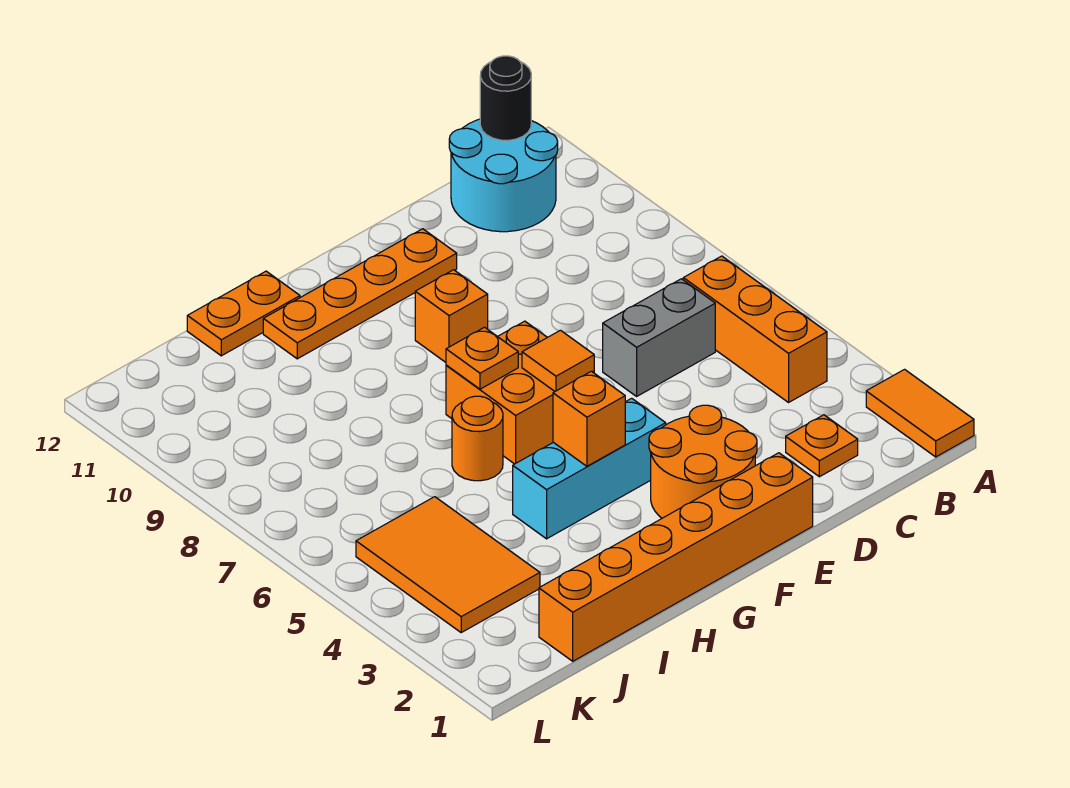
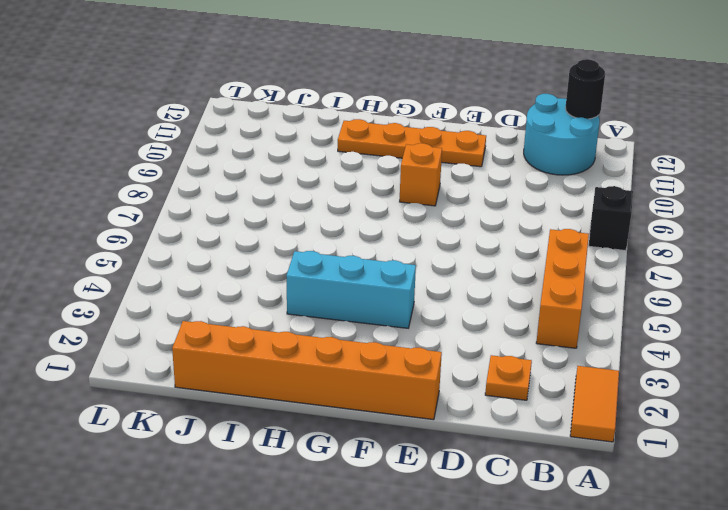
black 1x1 brick [589,186,633,251] -> none
none -> grey 1x2 brick [603,279,715,396]
none -> orange 2x2 round brick [649,405,757,518]
none -> orange 2x2 brick [446,321,594,464]

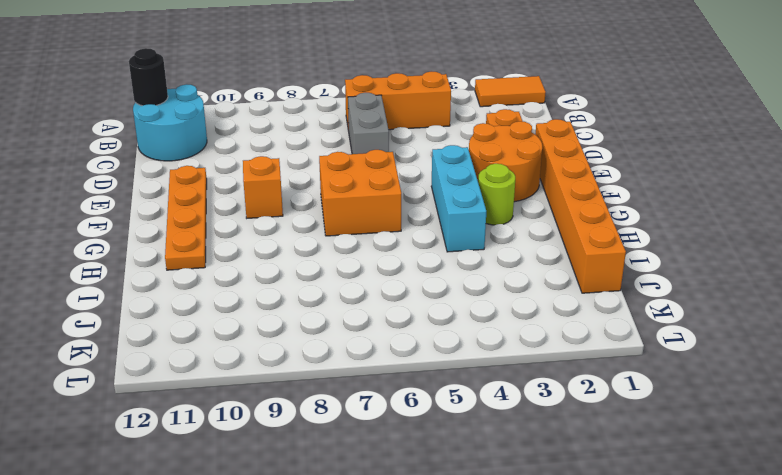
lime 1x1 round brick [478,164,515,225] -> none
none -> orange 1x1 round brick [452,396,503,481]
none -> orange 1x2 plate [187,271,300,356]
none -> orange 2x3 tile [356,497,540,632]

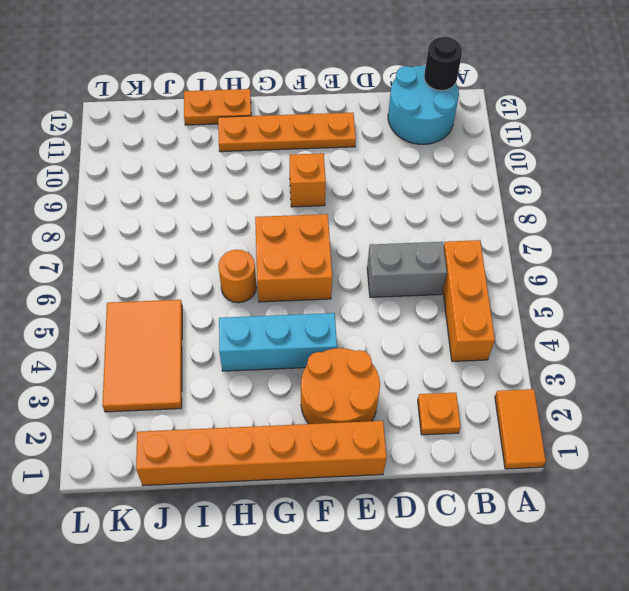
none -> orange 1x1 tile [522,330,594,391]
none -> orange 1x1 brick [553,371,625,466]
none -> orange 1x1 plate [446,327,518,389]

